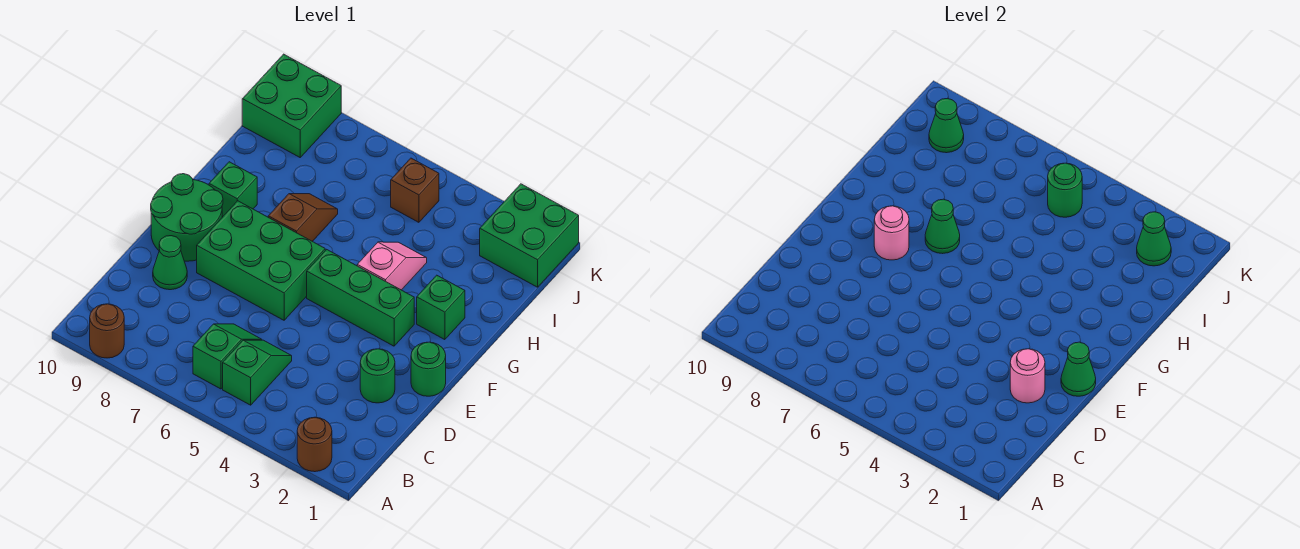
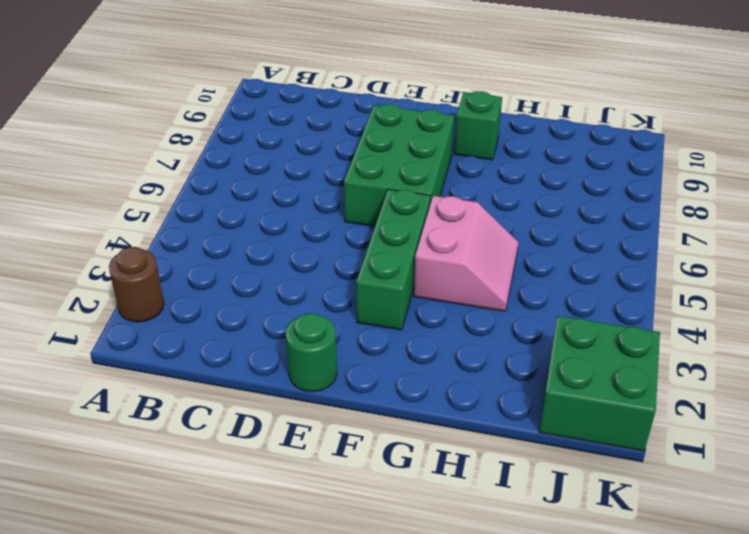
pink 2x2 slope [414,196,519,311] -> pink 1x2 slope [357,242,427,290]
none -> brown 1x1 round brick [90,304,124,358]
none -> green 1x2 slope [223,340,292,405]
none -> green 1x2 slope [193,324,262,389]

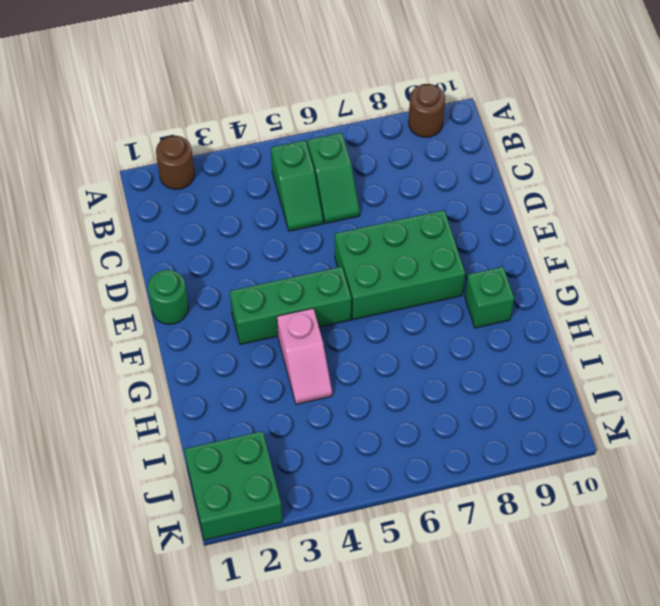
none -> green 1x1 round brick [360,349,395,403]
none -> green 1x1 cone [153,236,187,290]
none -> green 2x2 round brick [151,174,223,261]

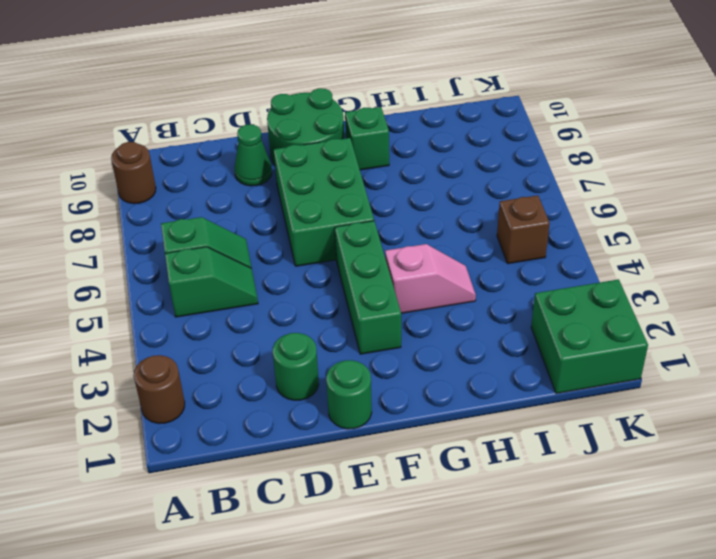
none -> green 1x1 brick [417,275,465,340]
none -> brown 1x2 slope [268,194,338,241]
none -> green 2x2 brick [242,54,341,157]

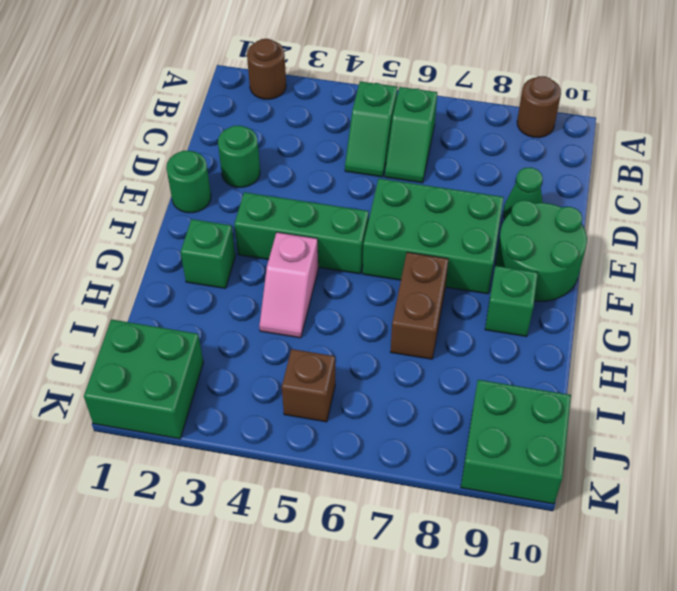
brown 1x2 brick [391,252,449,359] -> brown 1x2 slope [268,194,338,241]
none -> pink 1x1 round brick [1010,349,1045,403]
none -> green 1x1 cone [1061,342,1096,396]
none -> pink 1x1 round brick [874,206,909,260]

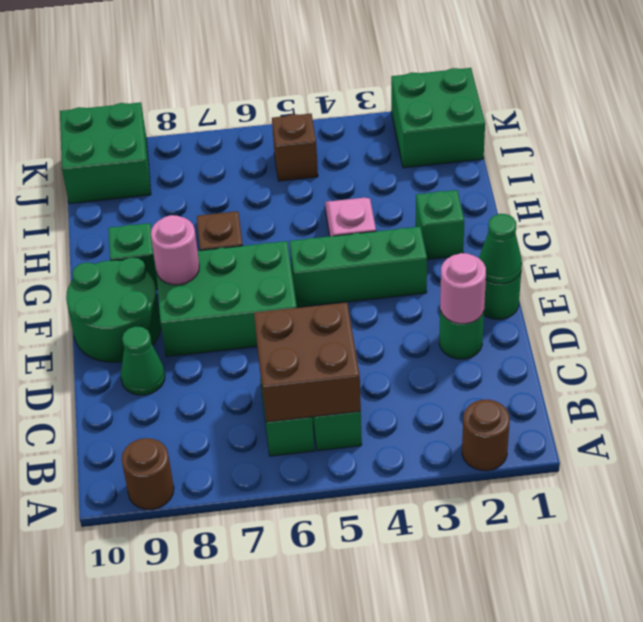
brown 2x2 brick [254,302,361,422] -> none
none -> green 1x1 cone [925,199,960,254]
none -> green 1x1 cone [1137,212,1171,266]
none -> green 1x1 round brick [1048,163,1082,217]

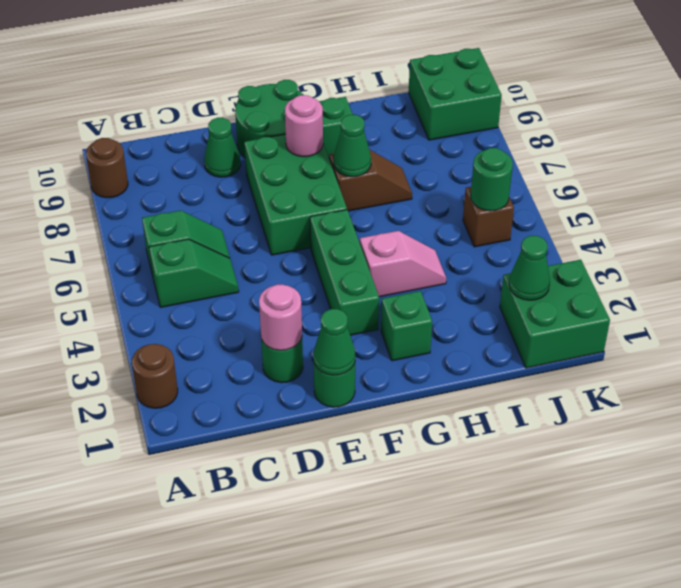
none -> green 1x1 cone [929,98,964,153]

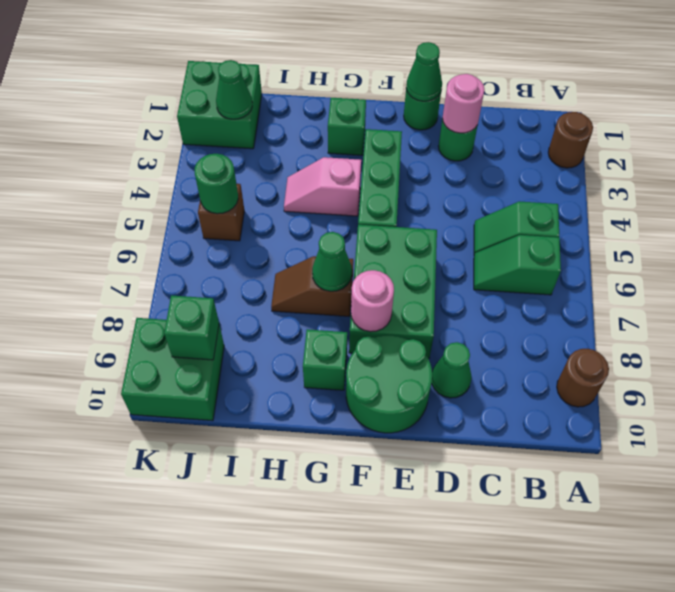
green 1x1 brick [164,295,219,360] -> green 1x1 cone [929,98,964,153]

